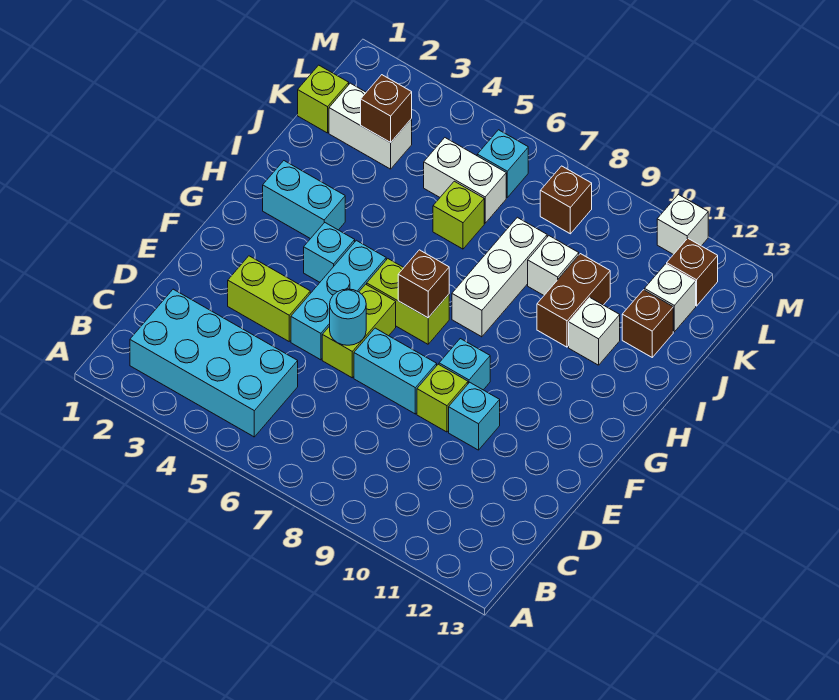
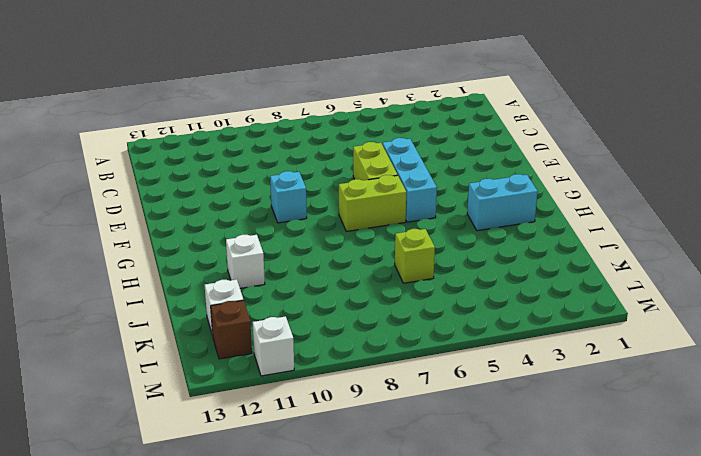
none -> cyan 2x4 brick [130,289,298,437]
none -> lime 1x2 brick [228,256,310,341]
none -> cyan 1x2 brick [354,328,437,414]

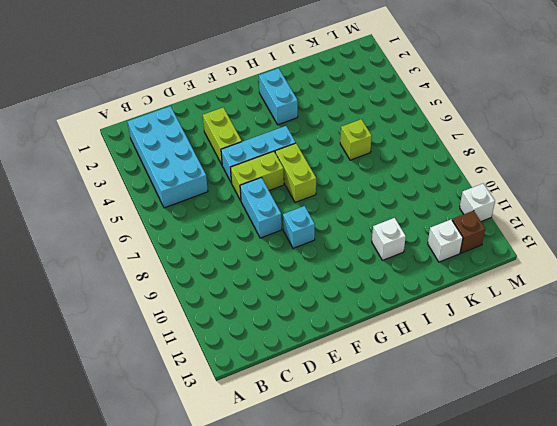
none -> lime 1x1 brick [417,364,468,432]
none -> cyan 1x1 brick [449,382,500,450]
none -> cyan 1x1 brick [304,222,355,282]

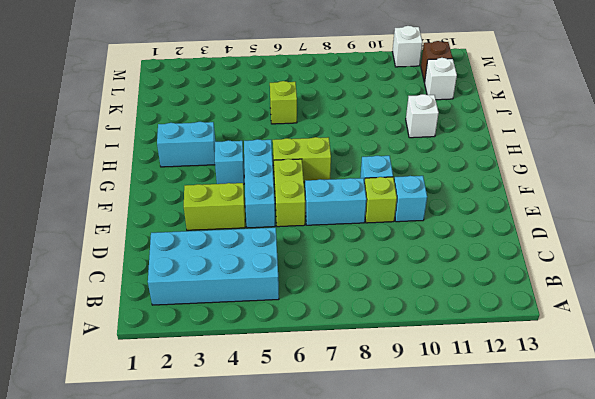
none -> white 1x3 brick [452,217,547,337]
none -> brown 1x2 brick [537,254,610,347]
none -> white 1x1 brick [528,236,579,295]

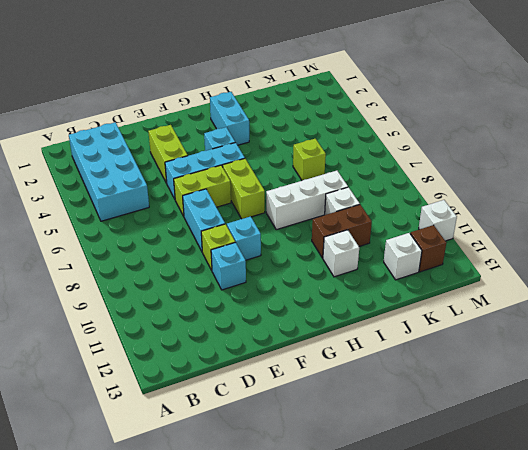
none -> brown 1x1 brick [622,290,673,357]
none -> lime 1x1 brick [298,65,349,133]
none -> white 1x2 brick [329,83,412,169]

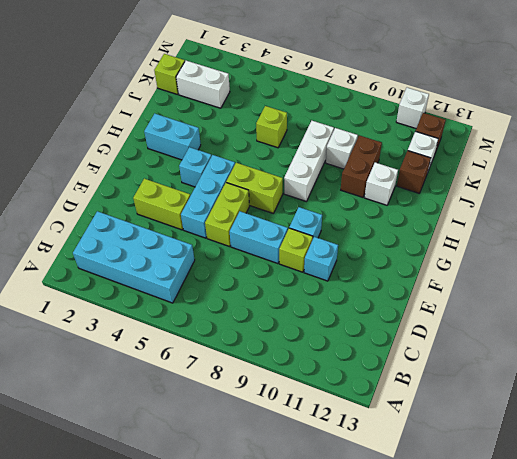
none -> white 1x2 brick [424,138,506,223]
none -> cyan 1x1 brick [477,130,528,197]
none -> brown 1x1 brick [540,166,592,234]

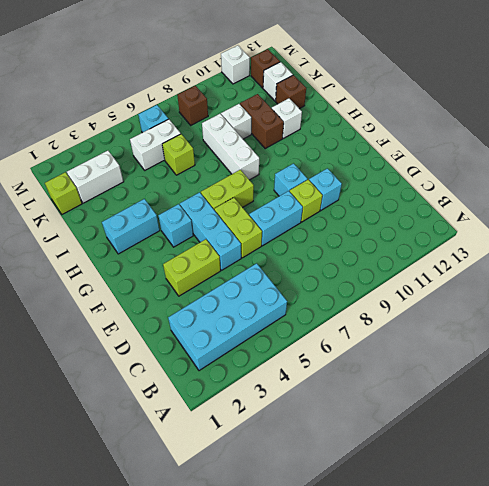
none -> cyan 1x1 round brick [330,289,366,345]
none -> brown 1x1 brick [398,250,449,318]
none -> brown 1x1 brick [361,75,412,143]

